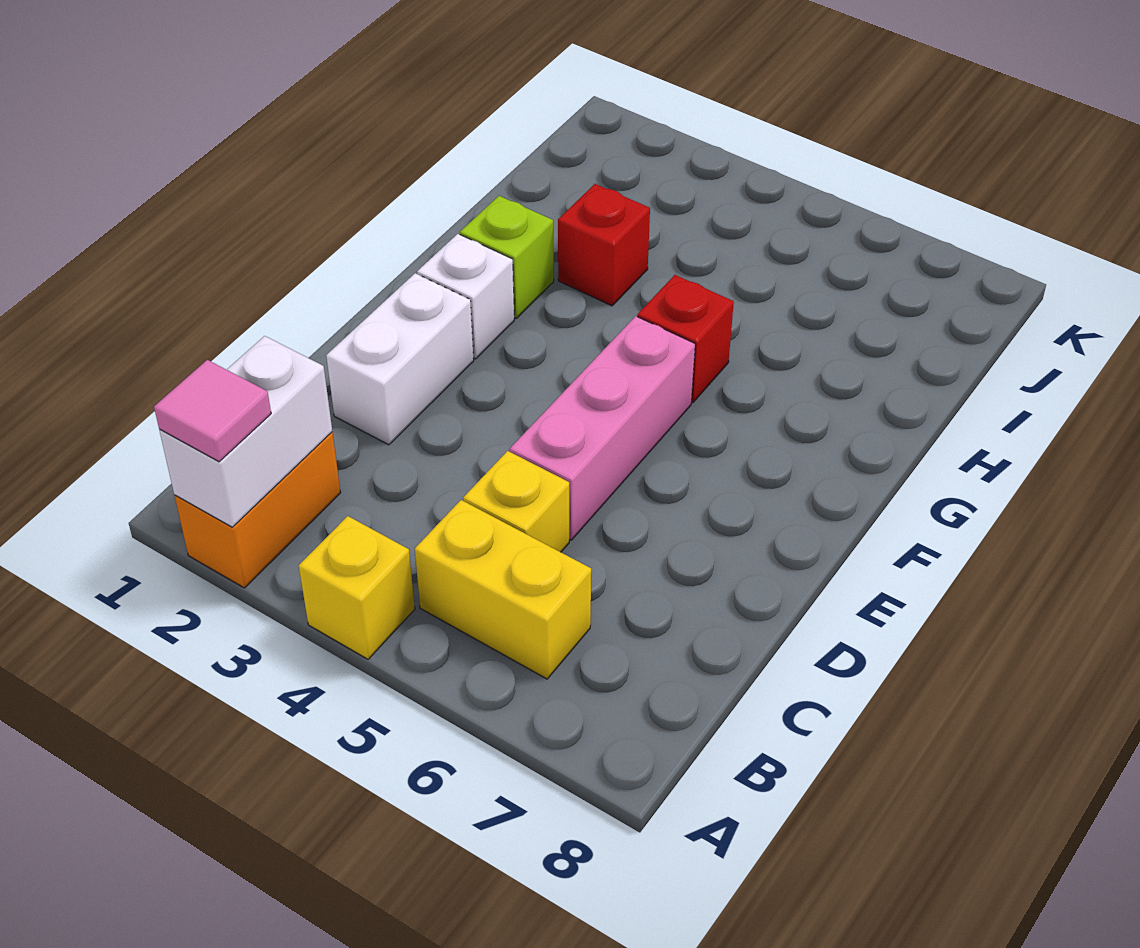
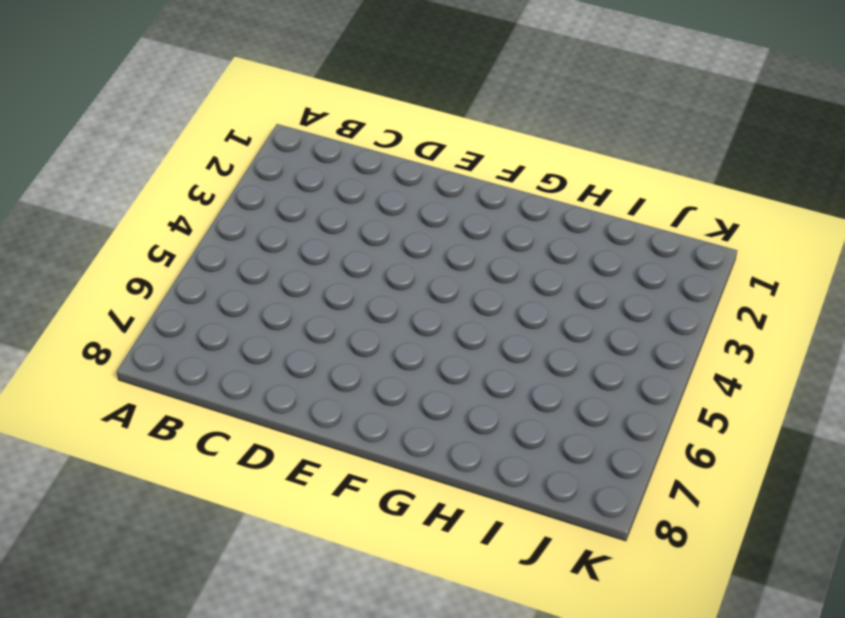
none -> orange 1x2 brick [175,432,341,588]
none -> yellow 1x1 brick [299,516,415,659]
none -> yellow 1x2 brick [415,500,591,679]

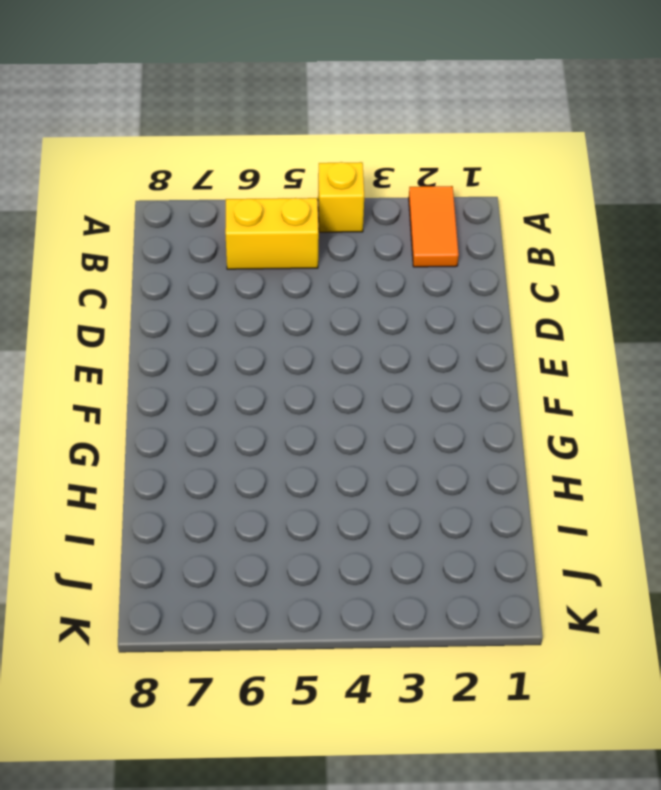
orange 1x2 tile [409,186,459,267] -> orange 1x2 brick [175,432,341,588]
none -> yellow 1x1 brick [463,451,569,552]
none -> white 1x2 brick [326,273,474,445]
none -> pink 1x3 brick [510,316,695,540]

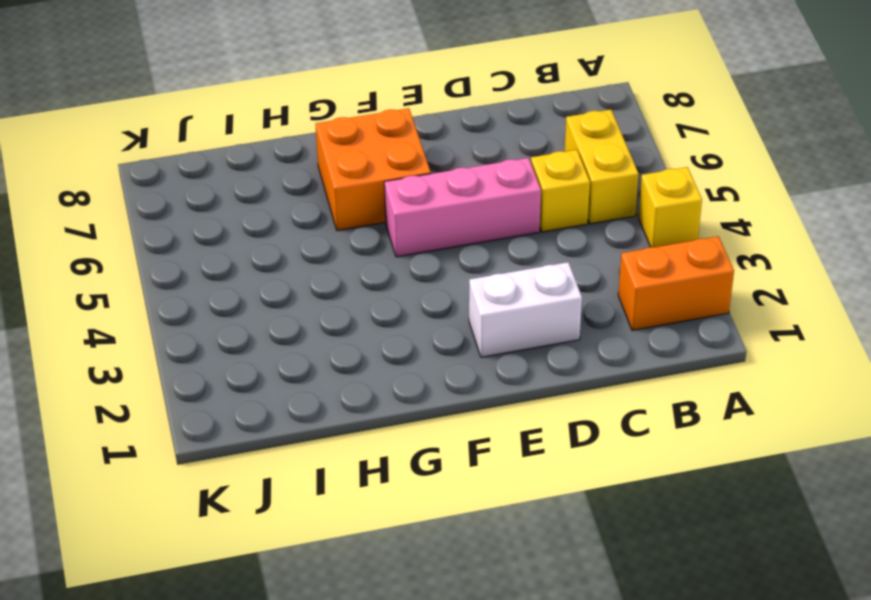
orange 2x2 brick [316,108,431,231] -> none
none -> white 1x1 brick [417,234,514,359]
none -> lime 1x1 brick [460,196,554,318]
none -> red 1x1 brick [637,275,734,403]

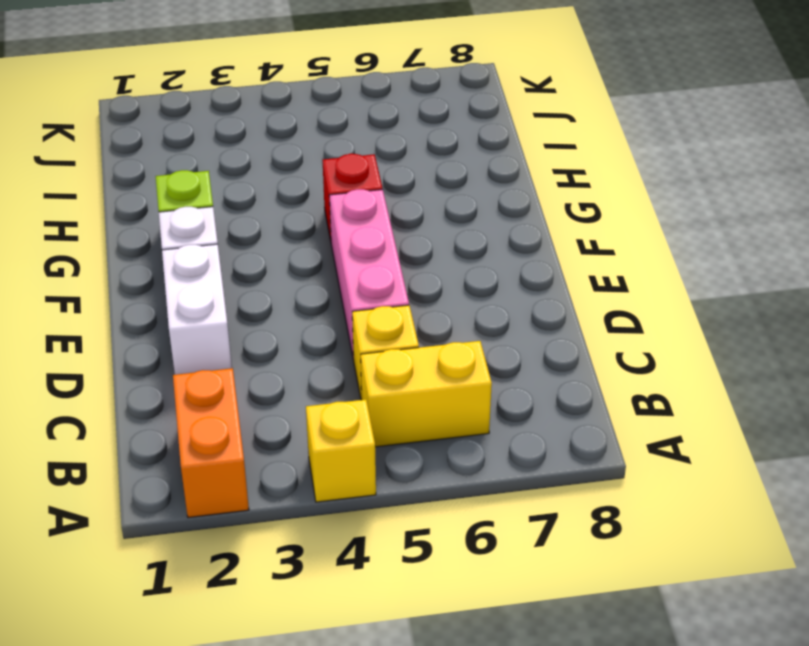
none -> red 1x1 brick [558,184,650,306]
none -> white 1x2 brick [159,336,332,527]
none -> pink 1x1 tile [154,360,271,462]

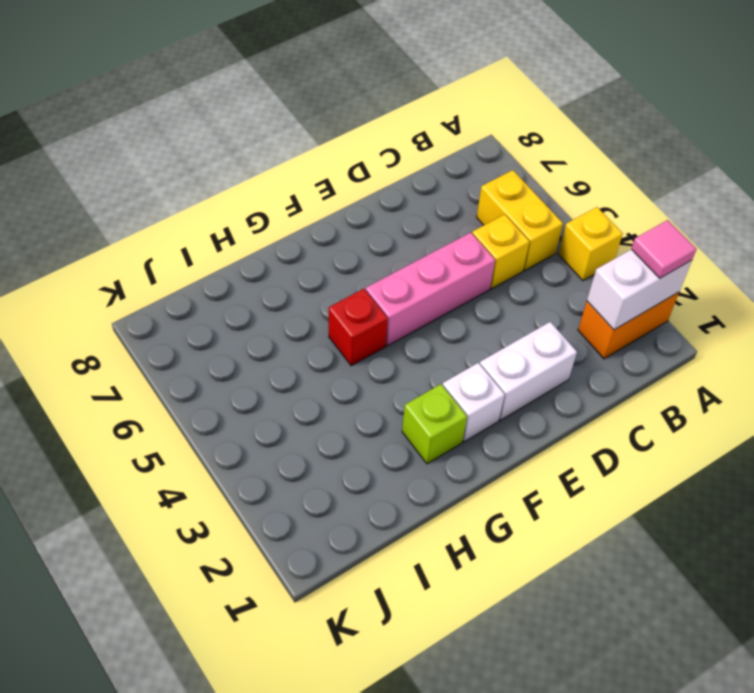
none -> red 1x1 brick [558,184,650,306]

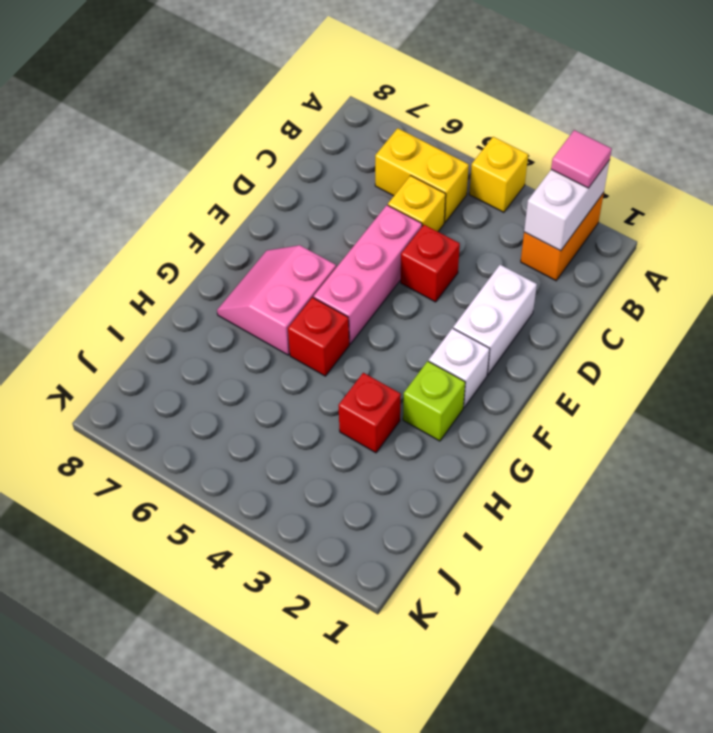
red 1x1 brick [401,225,460,302] -> none
pink 2x2 slope [217,245,336,355] -> none

